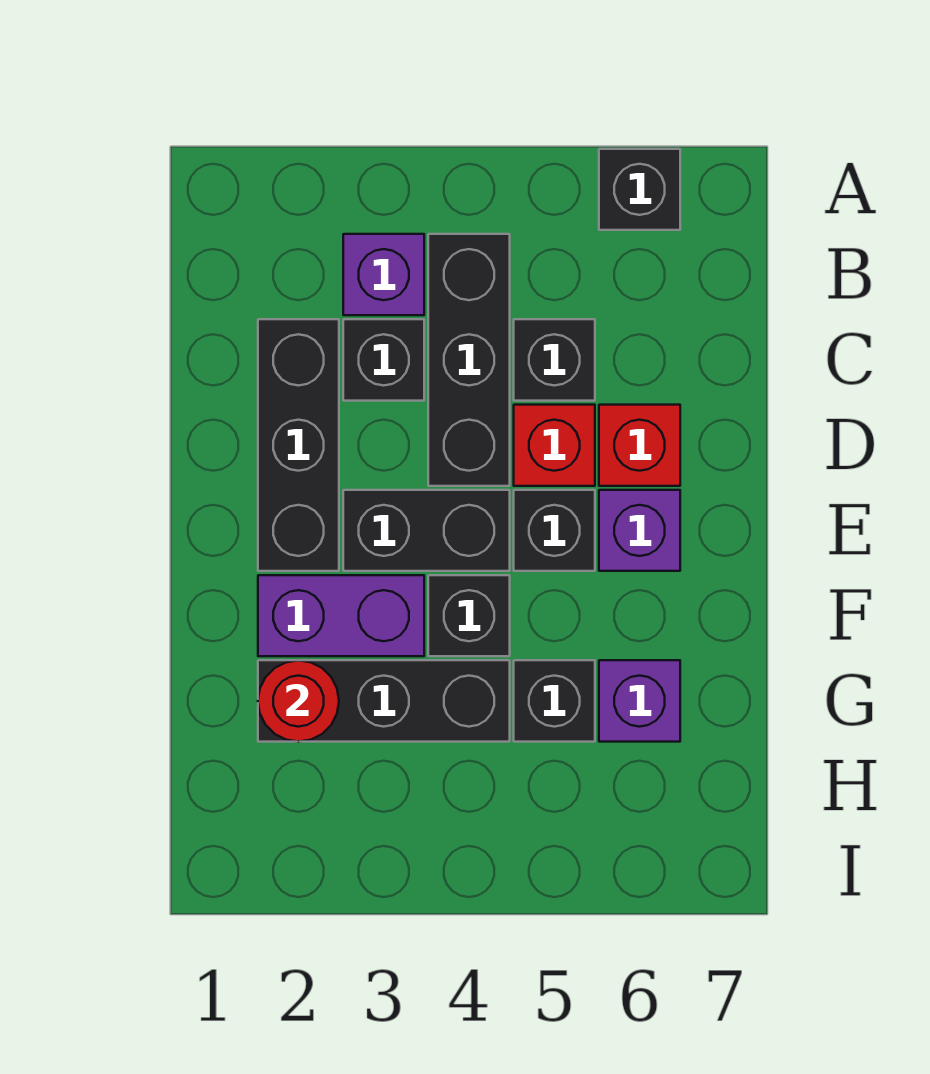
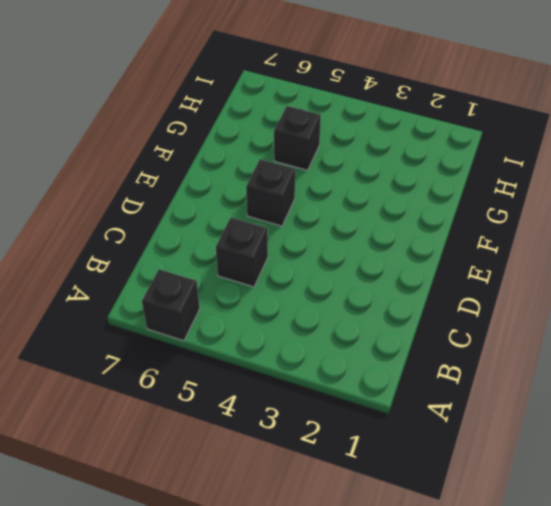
none -> purple 1x1 brick [343,234,424,315]
none -> black 1x3 brick [428,234,510,486]
none -> black 1x3 brick [258,319,339,571]

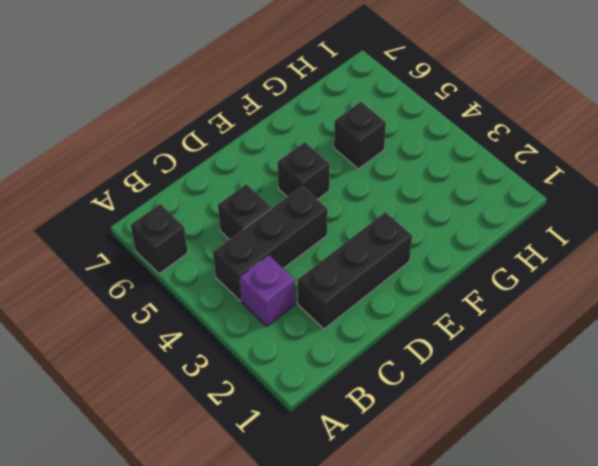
none -> black 1x1 brick [343,319,424,401]
none -> red 1x1 brick [514,405,595,486]
none -> red 1x1 brick [599,405,680,486]

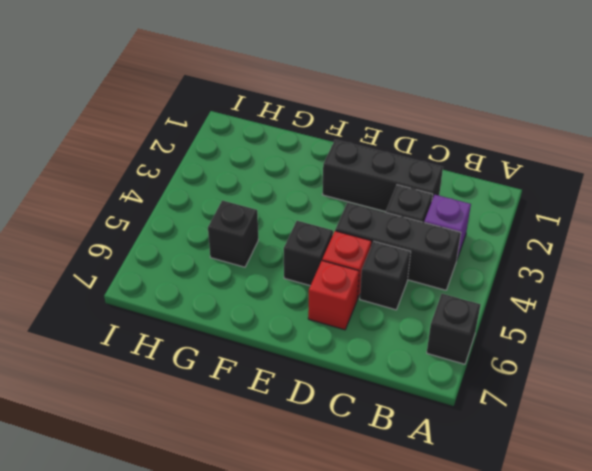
none -> black 1x2 brick [343,490,510,571]
none -> purple 1x1 brick [599,490,680,571]
none -> purple 1x2 brick [258,575,424,656]

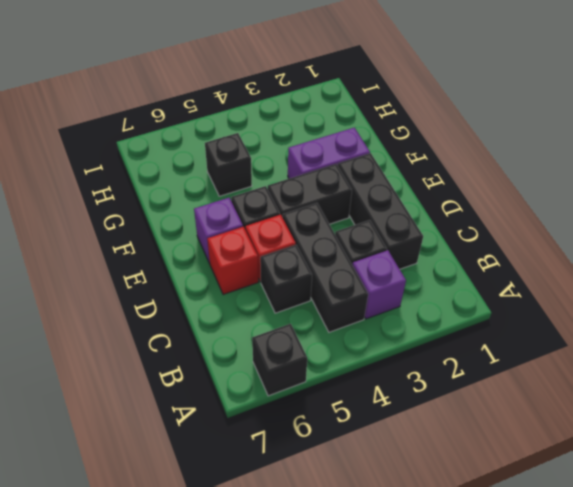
none -> black 1x1 brick [428,575,510,656]
none -> black 1x3 brick [258,660,510,742]
none -> purple 1x1 brick [599,660,680,742]

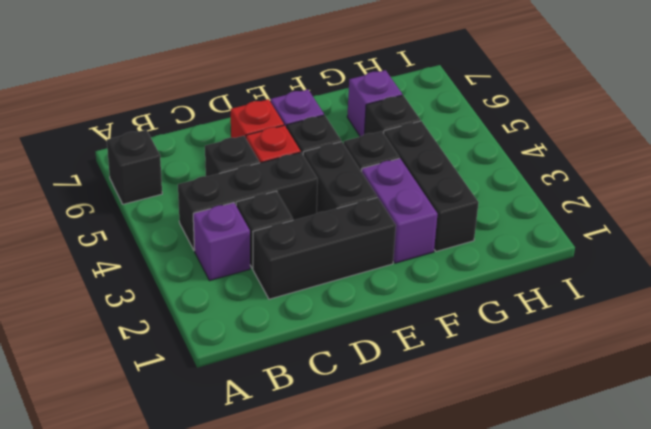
none -> red 1x1 round brick [258,660,339,742]

